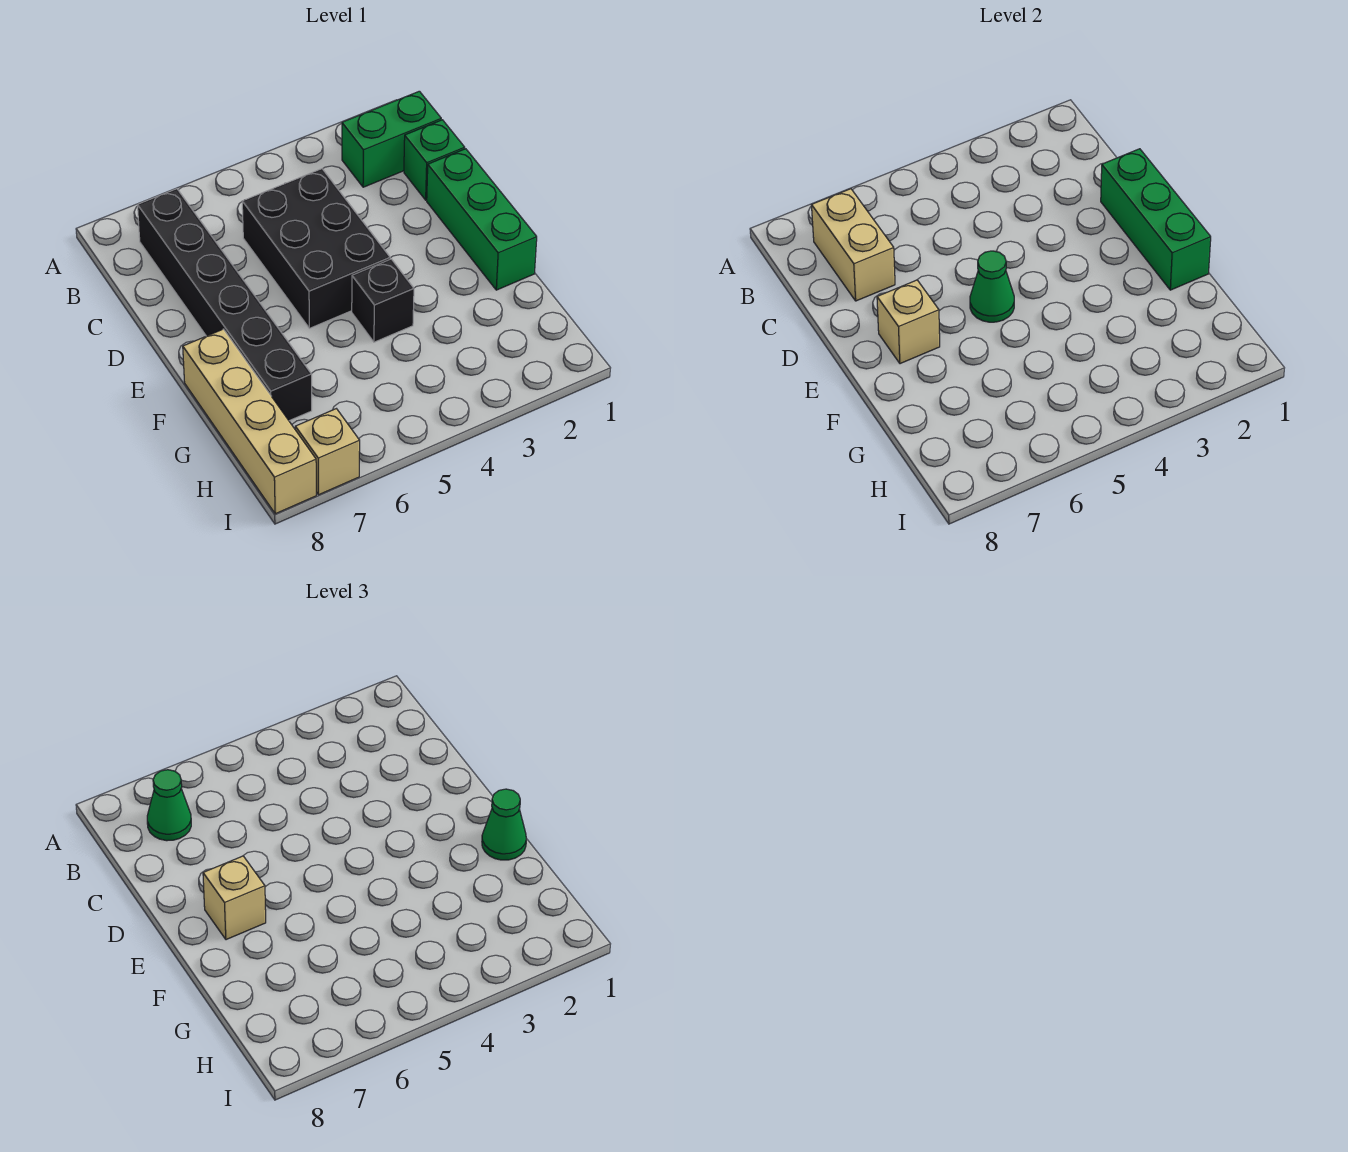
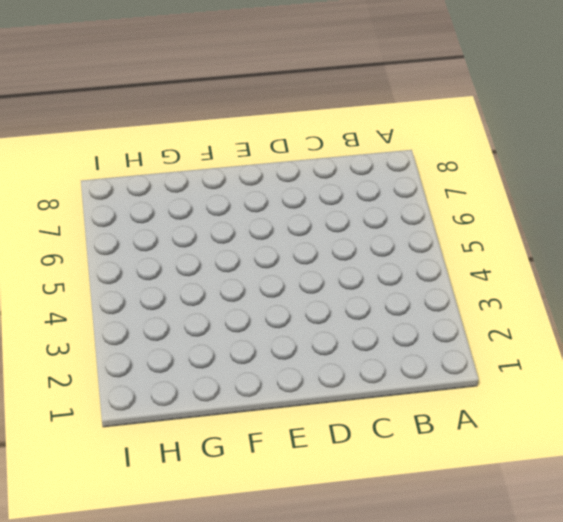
none -> green 1x2 brick [342,91,441,187]
none -> black 1x6 brick [138,189,312,421]
none -> green 1x1 brick [404,120,465,200]

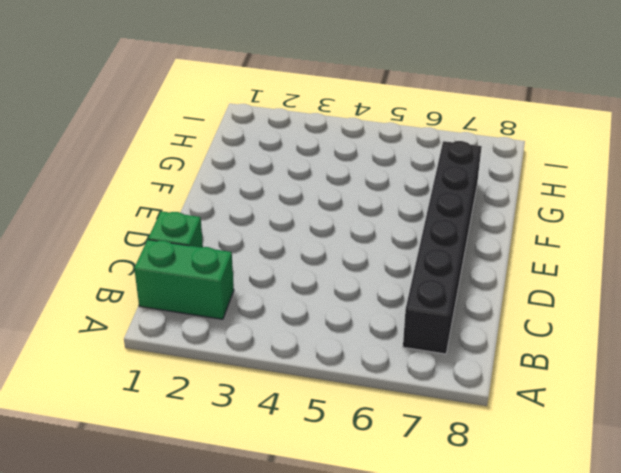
none -> black 2x3 brick [242,169,390,328]
none -> green 1x3 brick [427,149,537,290]
none -> black 1x1 brick [352,259,414,342]

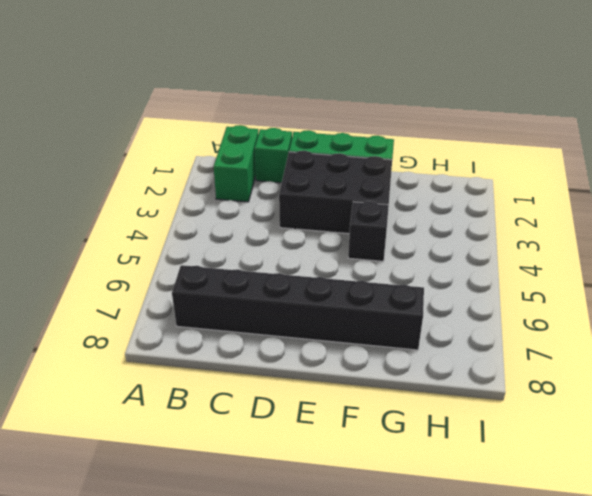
black 2x3 brick [279,151,392,234] -> black 2x3 brick moved to [242,169,390,328]
none -> tan 1x4 brick [183,329,316,514]
none -> tan 1x1 brick [295,409,360,495]
none -> tan 1x2 brick [812,189,895,301]

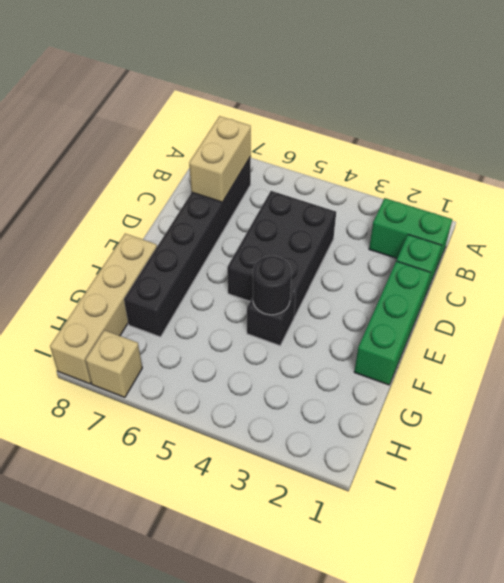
black 1x1 round brick [253,256,292,315] -> none
none -> green 1x3 brick [1101,149,1211,290]
none -> green 1x1 cone [970,251,1014,322]
none -> tan 1x1 brick [877,280,940,364]

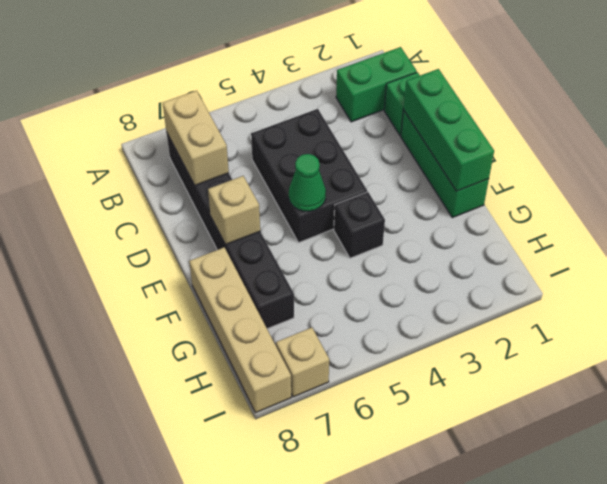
none -> green 1x1 cone [147,770,191,841]
none -> tan 1x1 brick [203,856,266,940]
none -> green 1x1 cone [482,789,526,860]

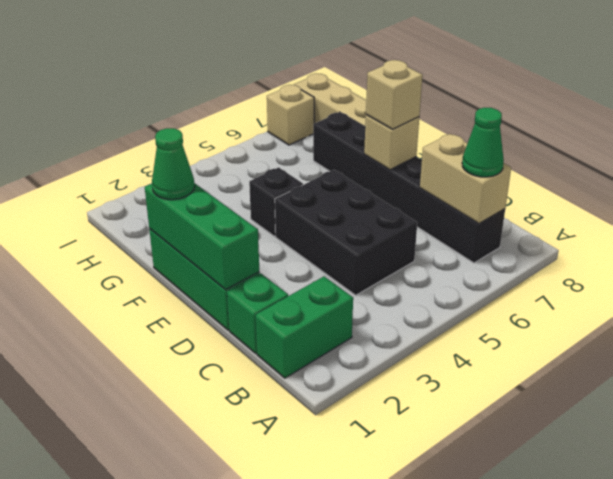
none -> green 1x1 cone [970,251,1014,322]

